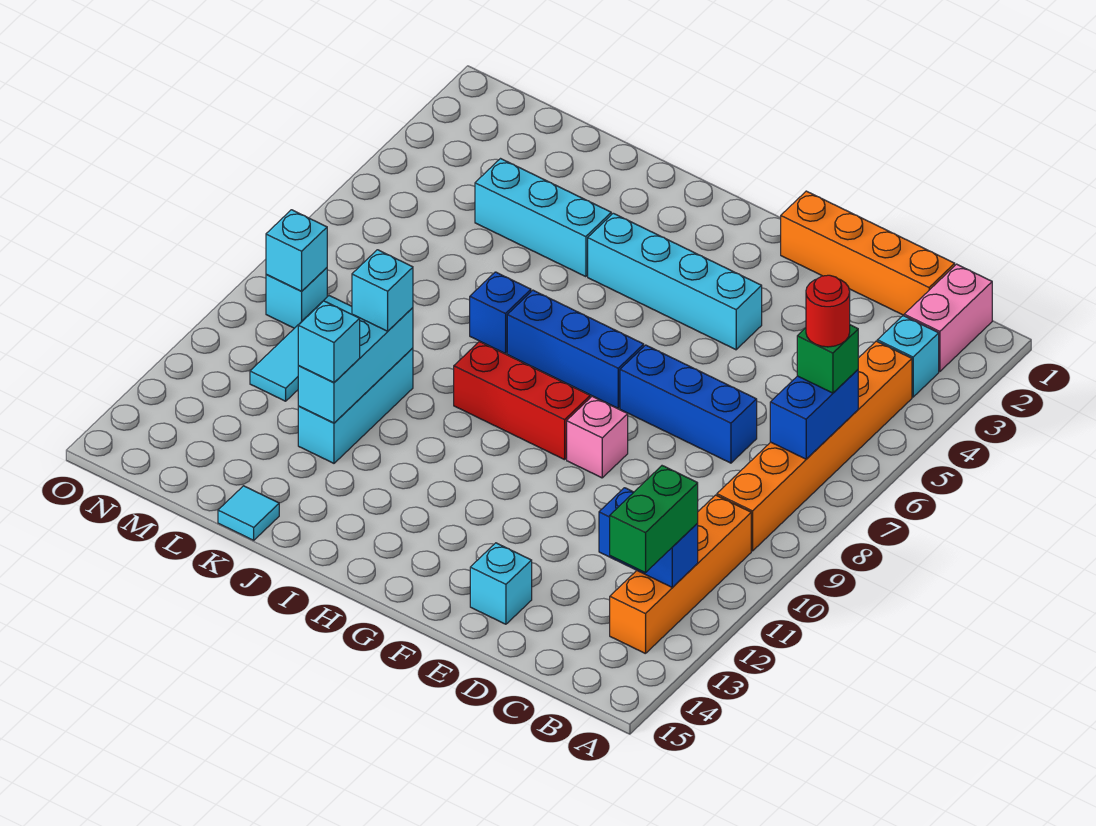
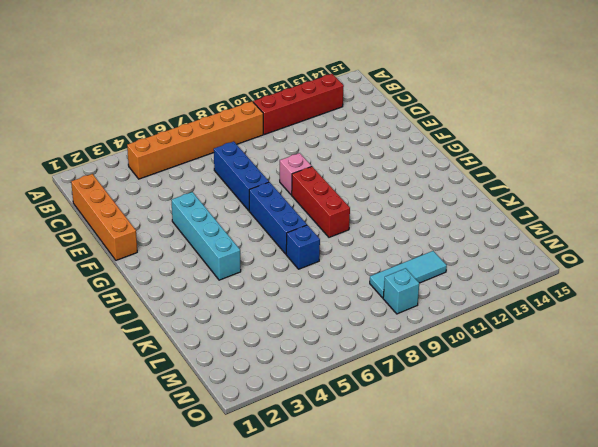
red 1x4 brick [253,74,344,134] -> orange 1x4 brick [610,495,751,654]
none -> pink 1x2 brick [904,264,992,371]
none -> cyan 1x1 brick [877,316,939,397]
none -> cyan 1x1 brick [470,543,532,624]

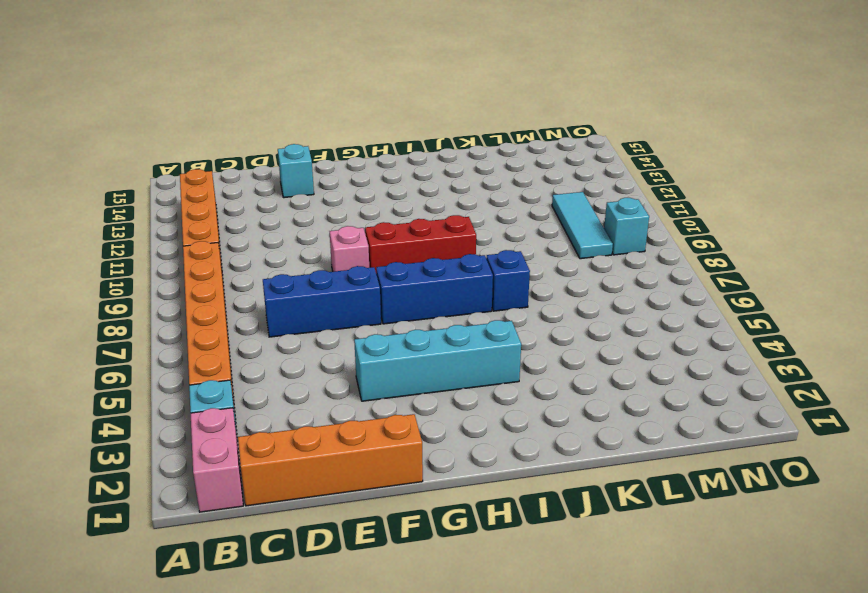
none -> cyan 1x3 brick [475,159,611,277]
none -> cyan 1x3 brick [298,348,413,463]
none -> cyan 1x1 tile [218,486,279,540]

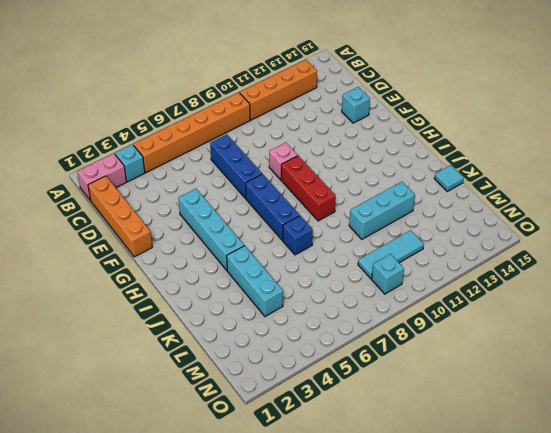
none -> blue 1x2 brick [770,370,858,459]
none -> blue 1x2 brick [599,488,698,587]
none -> cyan 1x3 brick [298,308,413,423]

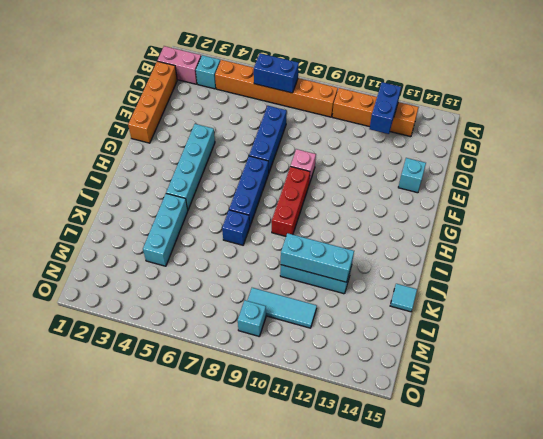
none -> cyan 1x1 brick [266,210,327,291]
none -> green 1x1 brick [797,325,858,393]
none -> green 1x2 brick [610,466,698,573]

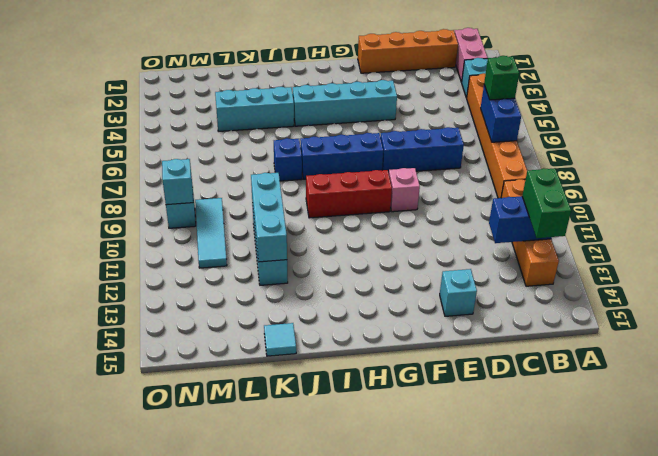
none -> cyan 1x1 brick [352,250,413,331]
none -> cyan 1x1 brick [298,301,360,382]
none -> red 1x1 round brick [806,275,850,347]

